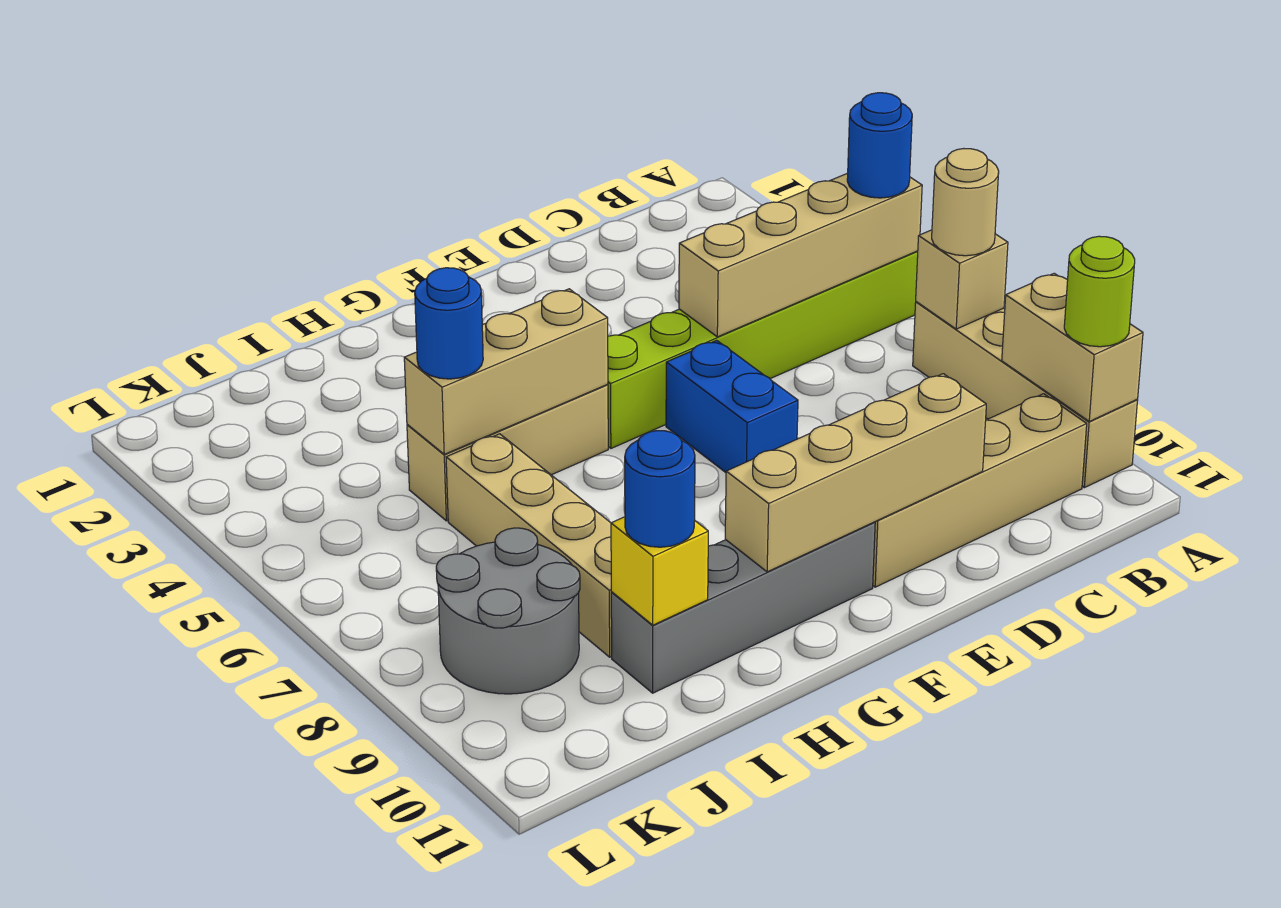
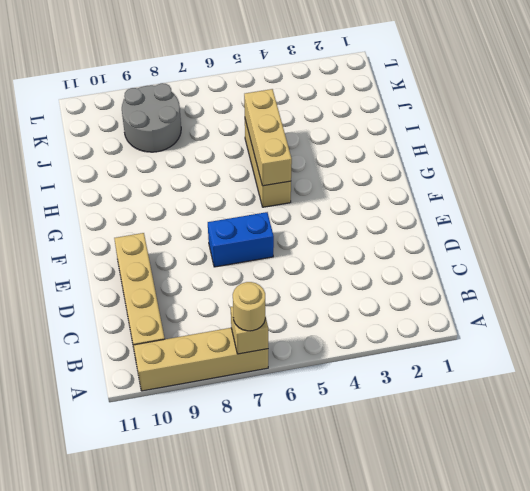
none -> lime 1x6 brick [608,251,918,448]
none -> grey 1x4 brick [611,522,875,693]
none -> tan 1x4 brick [446,434,612,657]

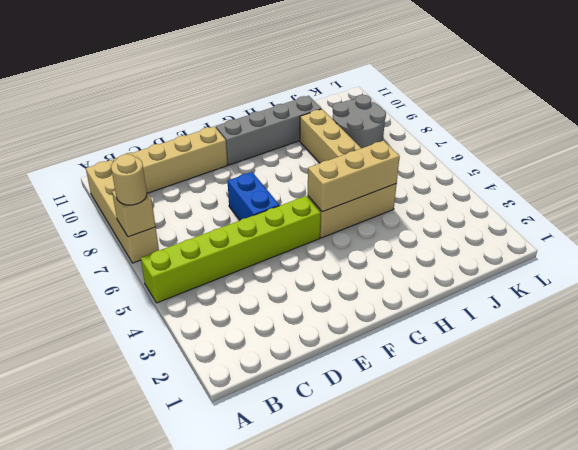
none -> tan 1x4 brick [679,173,922,337]
none -> tan 1x2 brick [1002,273,1143,421]
none -> tan 1x4 brick [725,374,986,572]

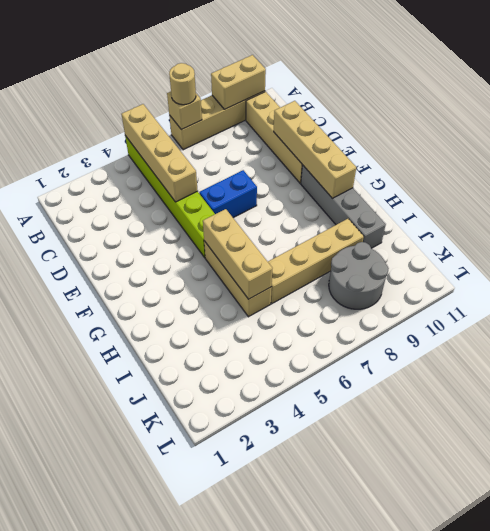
none -> yellow 1x1 brick [611,517,708,625]
none -> blue 1x1 round brick [847,93,912,198]
none -> lime 1x1 round brick [1064,236,1135,347]

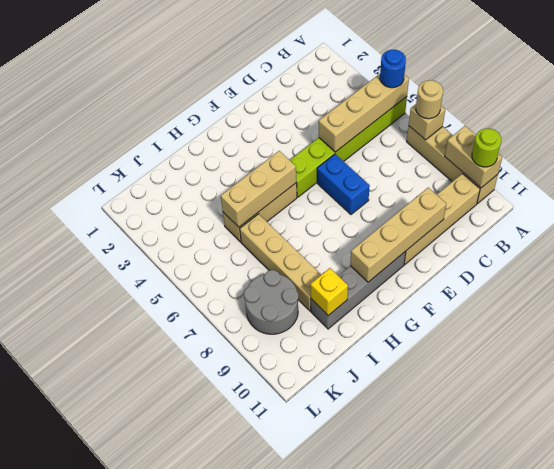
none -> blue 1x1 round brick [415,268,483,379]
none -> blue 1x1 round brick [625,431,695,547]

